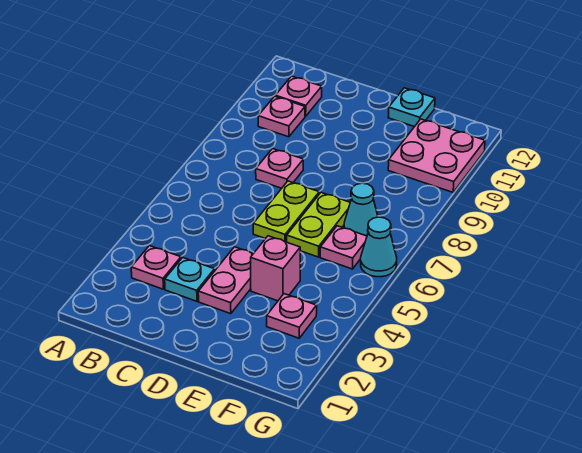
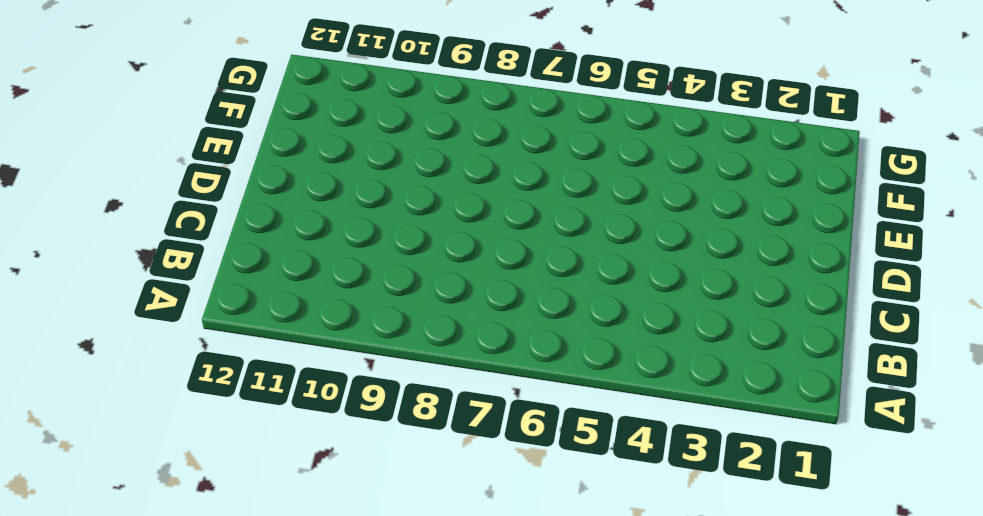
none -> pink 1x1 plate [131,246,181,289]
none -> pink 1x1 plate [258,96,305,137]
none -> pink 1x1 plate [275,76,322,116]

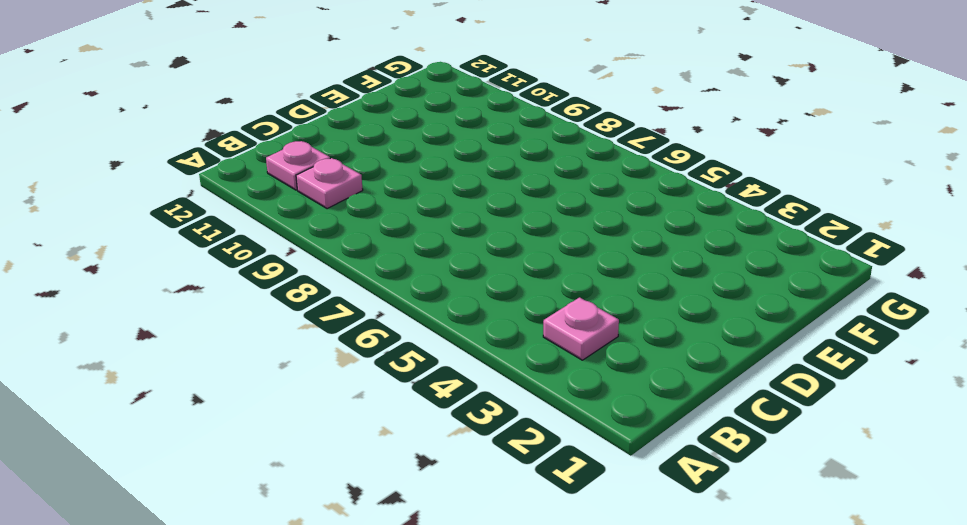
none -> cyan 1x1 plate [165,258,215,301]
none -> pink 1x1 plate [256,149,303,188]
none -> pink 1x2 plate [198,247,254,314]

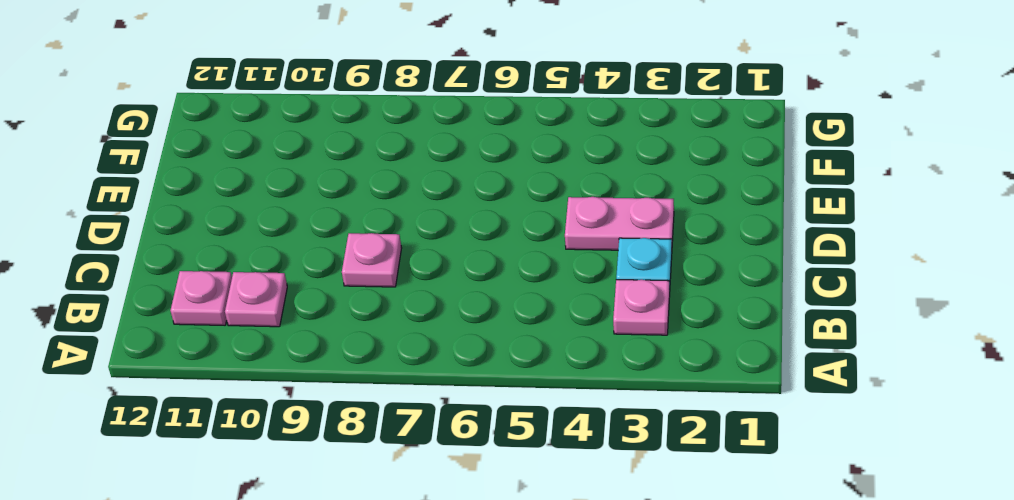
none -> lime 1x2 plate [253,181,319,242]
none -> pink 1x1 brick [251,236,300,301]
none -> lime 1x2 plate [287,192,350,257]

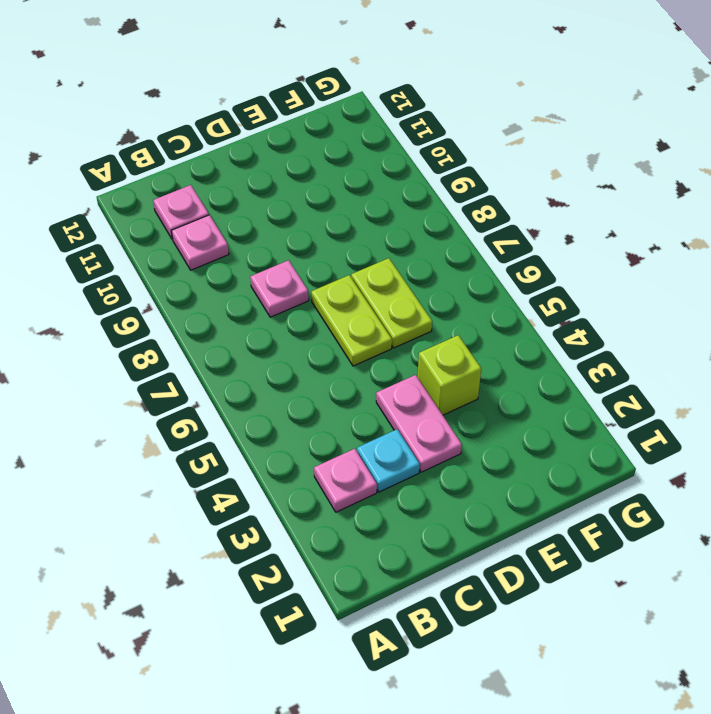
lime 1x1 brick [418,335,481,415] -> pink 1x1 brick [251,236,300,301]
none -> cyan 1x1 plate [388,88,435,127]
none -> pink 1x1 plate [267,294,317,338]
none -> pink 1x1 plate [320,226,367,269]

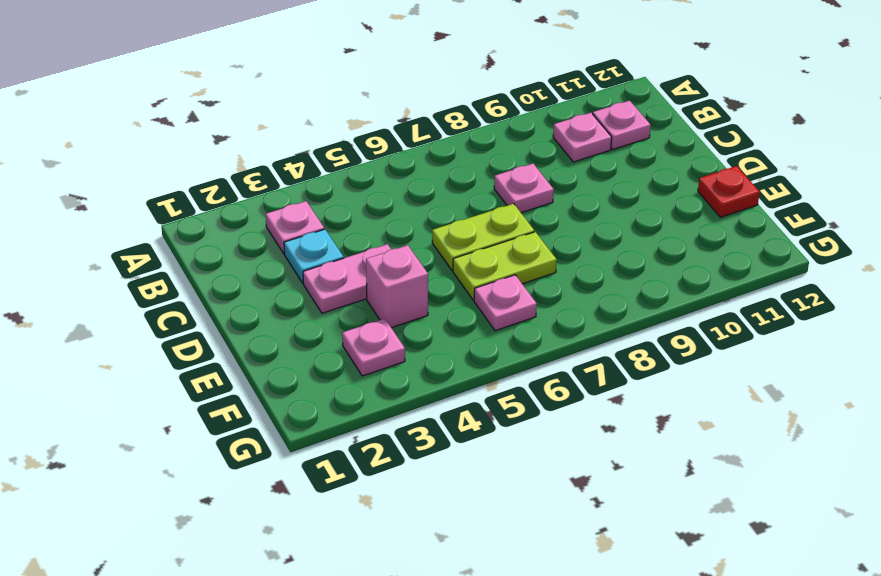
red 1x1 plate [698,166,760,217] -> cyan 1x1 plate [388,88,435,127]
none -> cyan 1x1 cone [344,183,378,236]
none -> pink 2x2 plate [388,119,485,192]
none -> cyan 1x1 cone [361,217,397,277]

